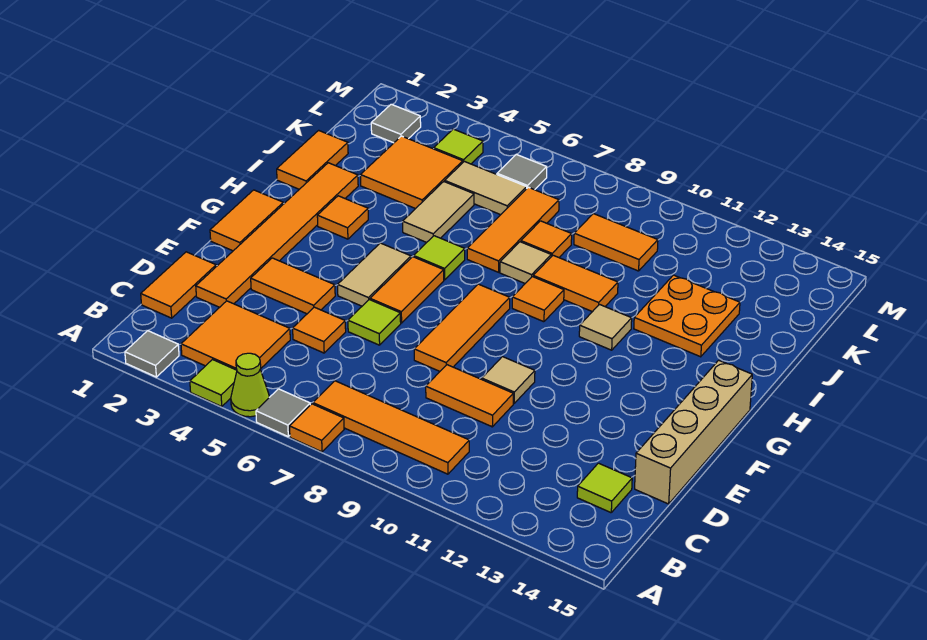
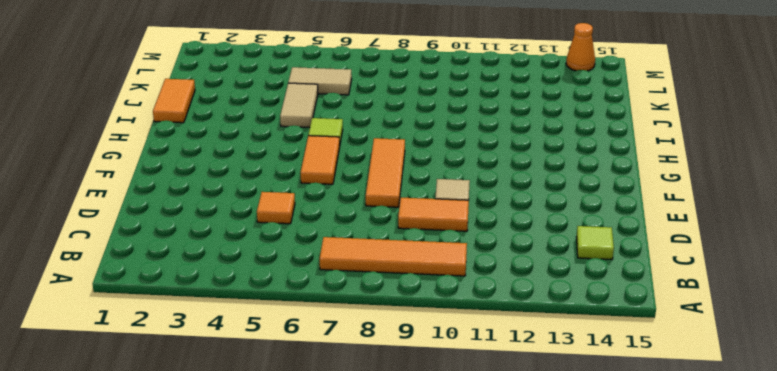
orange 1x1 cone [566,23,595,71] -> none
none -> grey 1x1 tile [125,331,179,377]
none -> lime 1x1 tile [190,360,237,406]
none -> lime 1x1 cone [231,353,269,417]
none -> grey 1x1 tile [256,389,310,436]

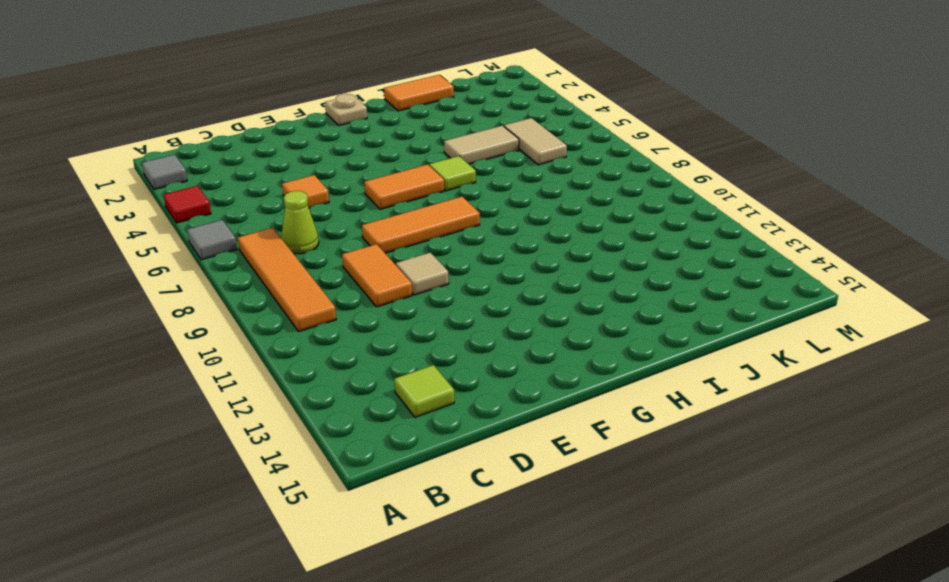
red 1x1 tile [164,186,211,223] -> lime 1x1 tile [190,360,237,406]
lime 1x1 cone [281,191,319,254] -> lime 1x1 cone moved to [231,353,269,417]
tan 1x1 plate [325,94,367,125] -> orange 1x2 tile [210,190,283,251]
none -> orange 1x1 tile [290,404,344,452]
none -> orange 2x2 tile [181,301,290,370]
none -> orange 1x2 tile [141,252,216,318]
none -> orange 1x6 tile [196,163,358,307]

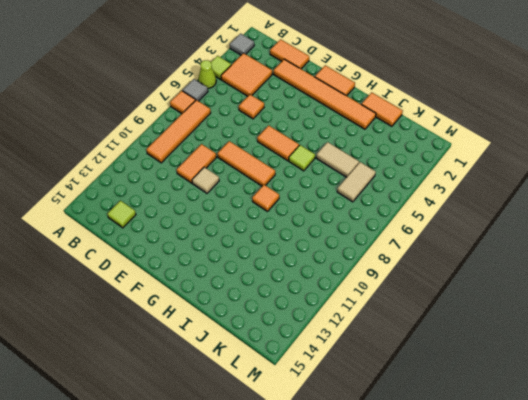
none -> tan 1x4 brick [635,360,752,504]
none -> orange 1x2 tile [251,258,335,314]
none -> lime 1x1 tile [348,300,401,345]
none -> tan 1x2 tile [338,243,411,306]

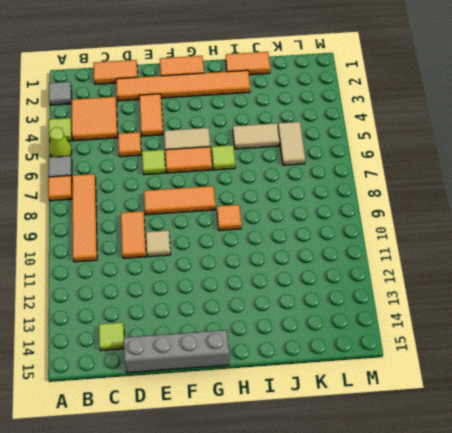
grey 1x4 brick [124,330,229,373] -> tan 1x4 brick [635,360,752,504]
none -> orange 1x1 tile [317,196,368,239]
none -> tan 1x1 tile [579,304,632,350]
none -> orange 1x3 tile [467,187,559,272]
none -> tan 1x1 tile [500,242,551,283]

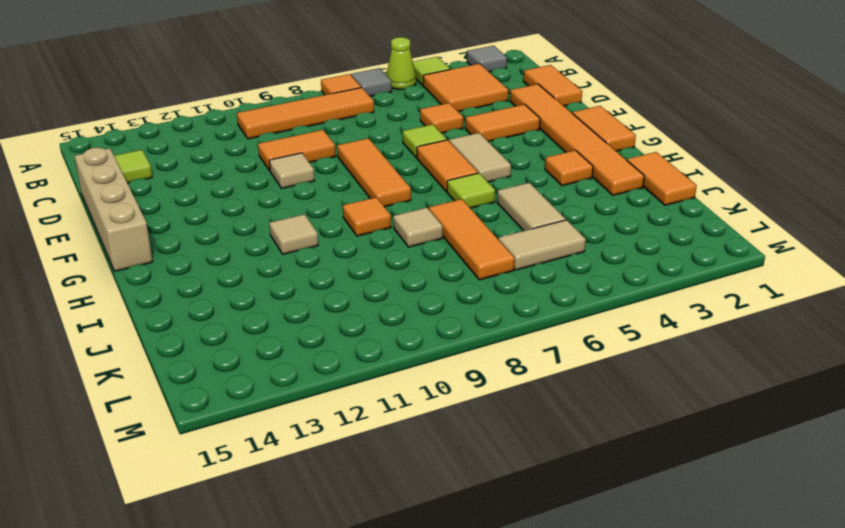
none -> orange 1x2 tile [533,255,618,312]
none -> orange 2x2 plate [634,275,740,357]
none -> orange 2x2 tile [360,136,463,209]
none -> orange 1x1 tile [521,221,572,257]

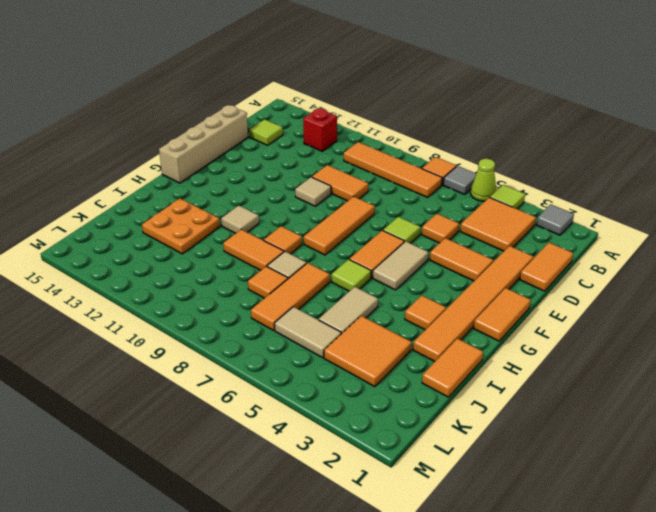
red 1x1 brick [303,108,337,151] -> none
none -> orange 1x2 tile [574,214,658,271]
none -> grey 1x1 tile [371,104,421,143]
none -> lime 1x1 tile [434,129,483,164]
none -> grey 1x1 tile [497,154,547,190]

